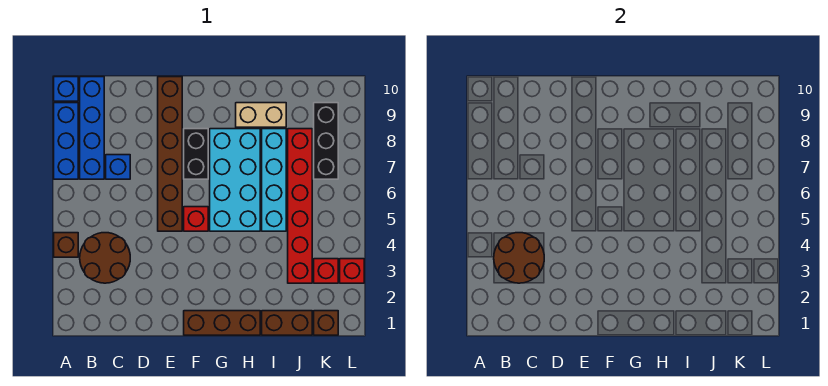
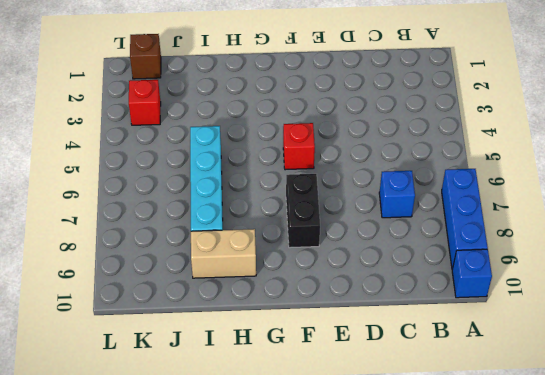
none -> brown 1x1 brick [54,233,78,257]
none -> brown 2x2 round brick [80,233,130,283]
none -> blue 1x4 brick [80,77,104,179]

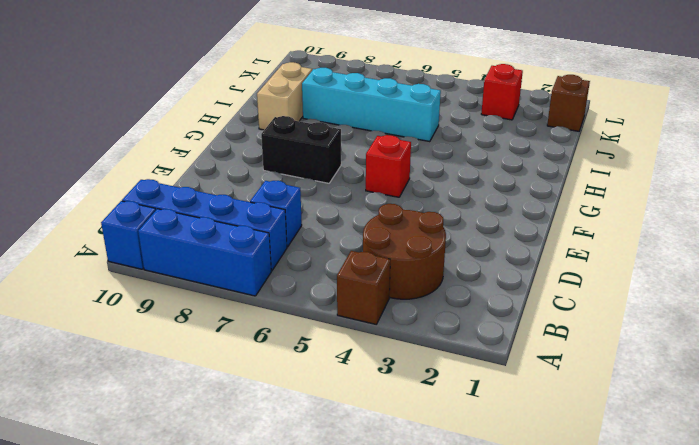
none -> brown 1x6 brick [158,77,182,231]
none -> brown 1x3 brick [184,311,260,335]
none -> cyan 2x4 brick [210,129,260,231]

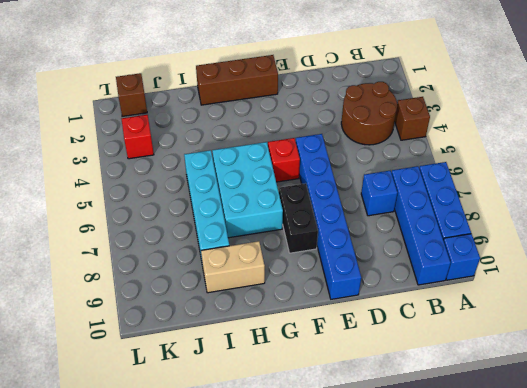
blue 1x6 brick [296,134,361,299] -> brown 1x6 brick [158,77,182,231]
cyan 2x3 brick [212,142,283,238] -> cyan 2x4 brick [210,129,260,231]
none -> brown 1x2 brick [262,311,312,335]
none -> red 1x6 brick [288,129,312,283]
none -> black 1x3 brick [314,103,338,179]

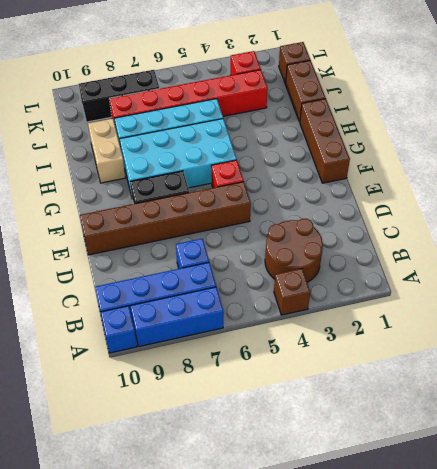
none -> red 1x1 brick [340,259,364,283]
none -> brown 2x2 round brick [494,233,544,283]

